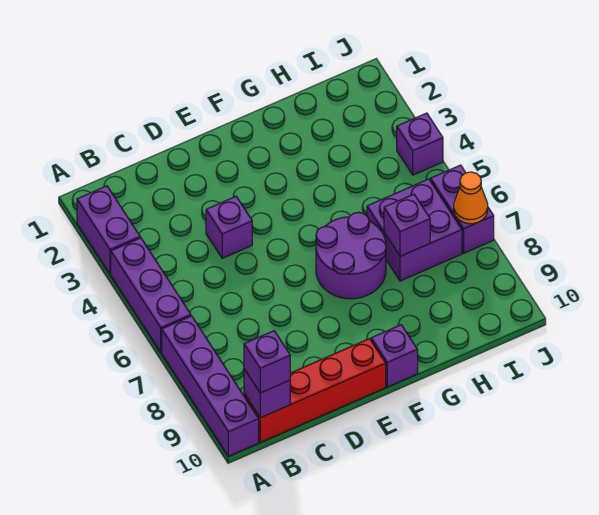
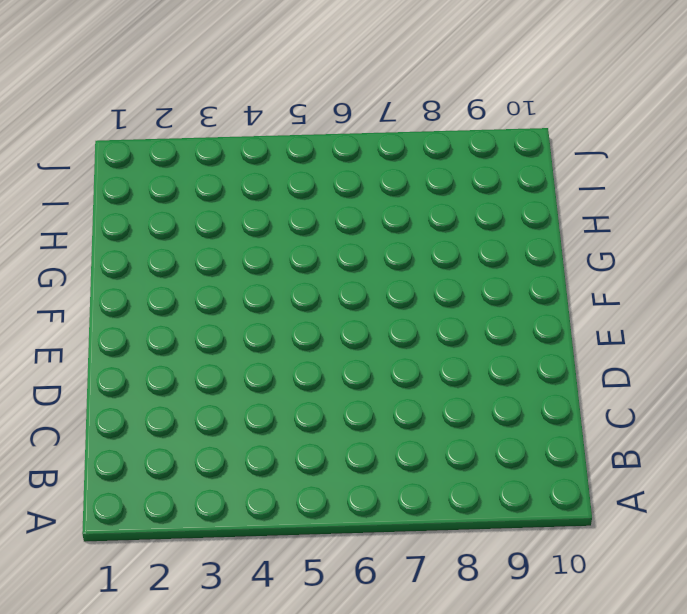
none -> purple 1x2 brick [77,186,140,274]
none -> purple 1x3 brick [111,238,191,352]
none -> purple 1x4 brick [162,316,259,456]

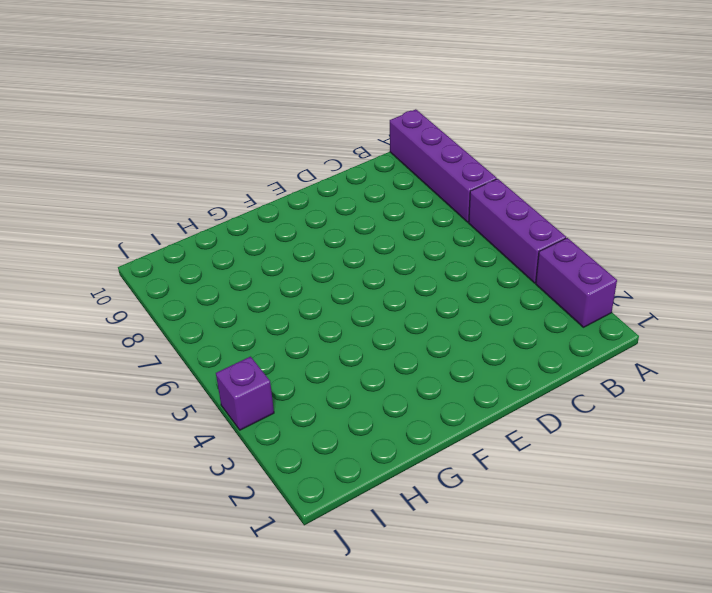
none -> red 1x4 brick [244,339,386,442]
none -> purple 1x1 brick [206,196,252,258]
none -> purple 2x2 round brick [316,212,386,299]

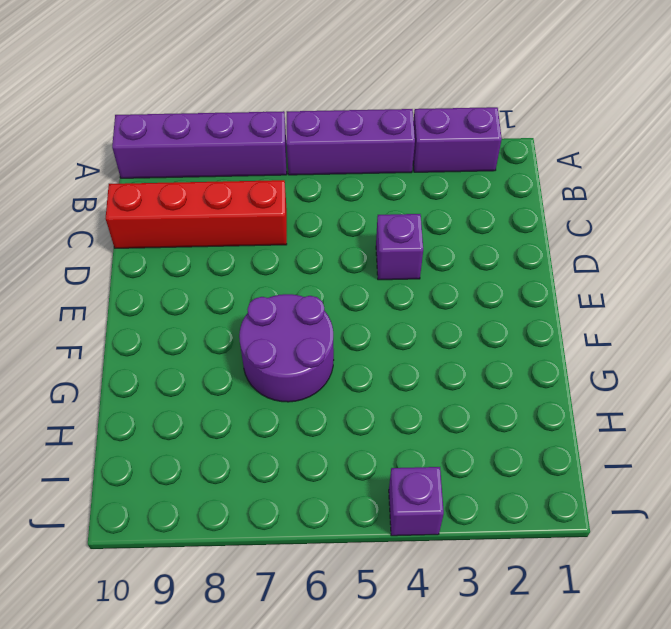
red 1x4 brick [106,180,287,248] -> red 1x4 brick turned to [244,339,386,442]
none -> purple 1x1 brick [371,325,418,387]
none -> purple 2x2 brick [367,179,462,281]
none -> purple 1x2 brick [431,165,494,253]

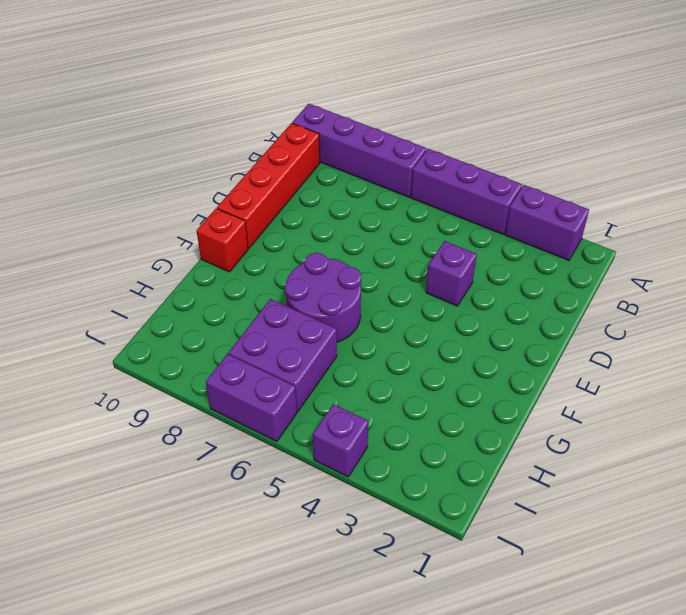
red 1x1 brick [197,208,248,272] -> purple 1x1 brick [371,325,418,387]
none -> purple 1x1 brick [244,369,290,418]
none -> purple 1x1 brick [384,194,430,256]
none -> orange 1x1 cone [454,172,488,224]

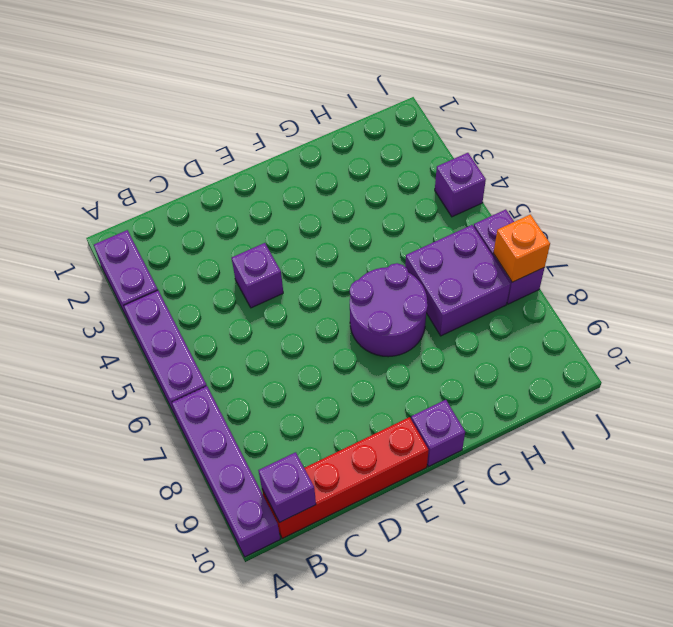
orange 1x1 brick [493,215,550,282] -> orange 1x1 cone [454,172,488,224]
none -> purple 1x1 brick [384,194,430,256]
none -> purple 1x1 brick [244,331,290,393]

